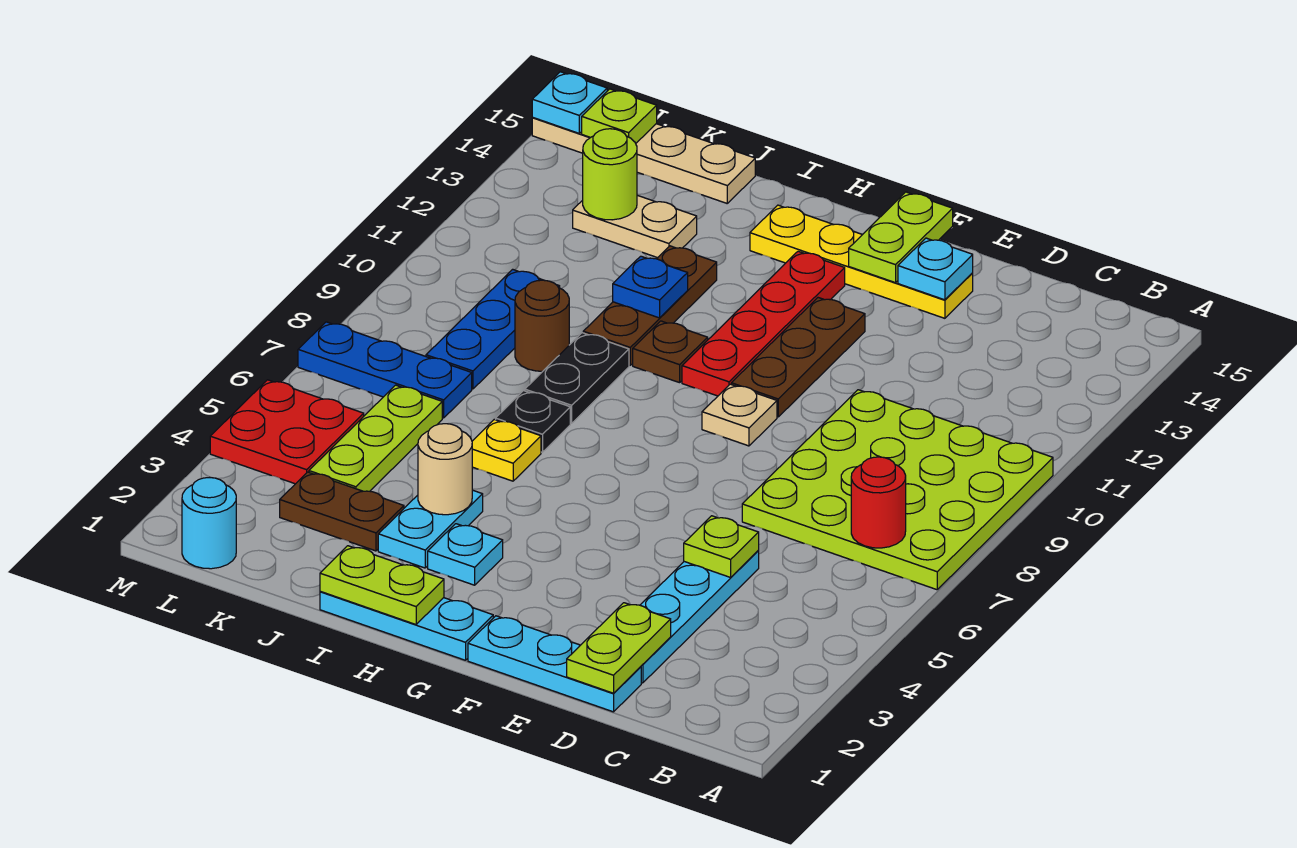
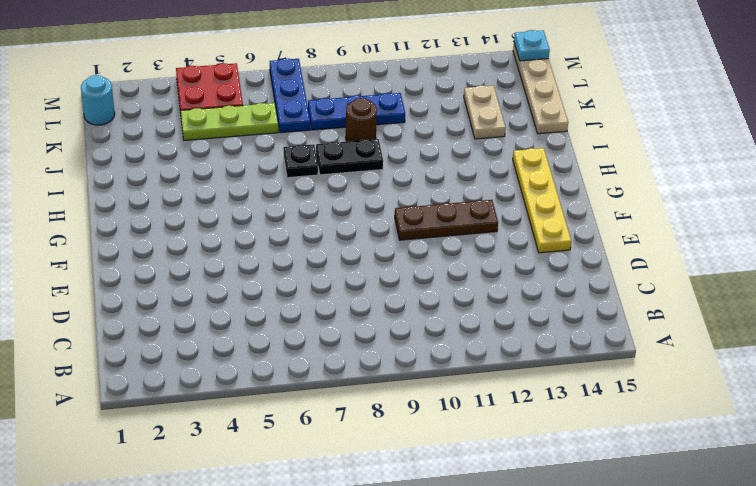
none -> lime 4x4 plate [742,390,1053,590]
none -> cyan 1x3 plate [468,616,641,712]
none -> cyan 1x4 plate [640,551,759,683]
none -> tan 1x1 plate [702,384,777,446]

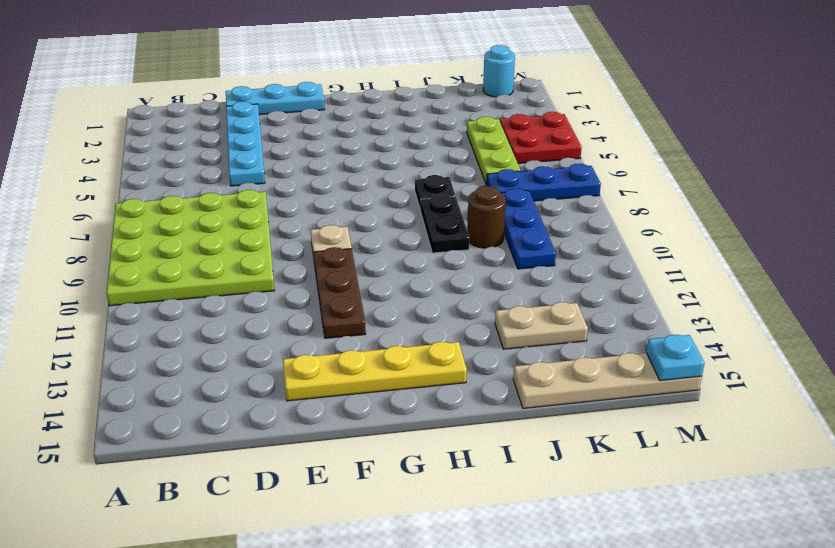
none -> cyan 1x3 plate [320,591,493,660]
none -> red 1x4 plate [682,251,845,396]
none -> cyan 1x1 plate [428,524,503,585]
none -> brown 1x1 plate [633,321,708,383]

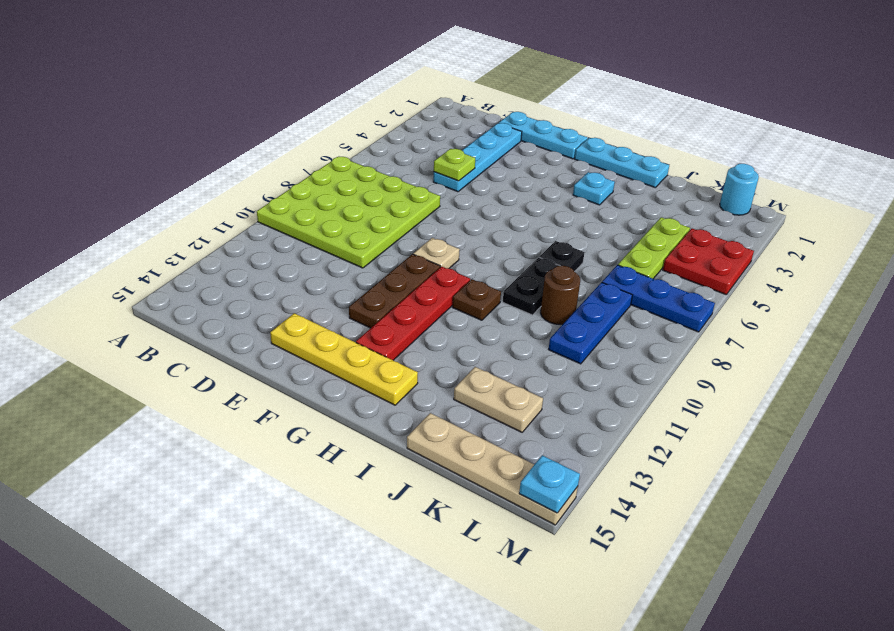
none -> cyan 1x2 plate [378,490,483,568]
none -> yellow 1x1 plate [472,420,541,481]
none -> brown 1x3 plate [583,246,717,365]
none -> brown 1x2 plate [280,472,404,551]

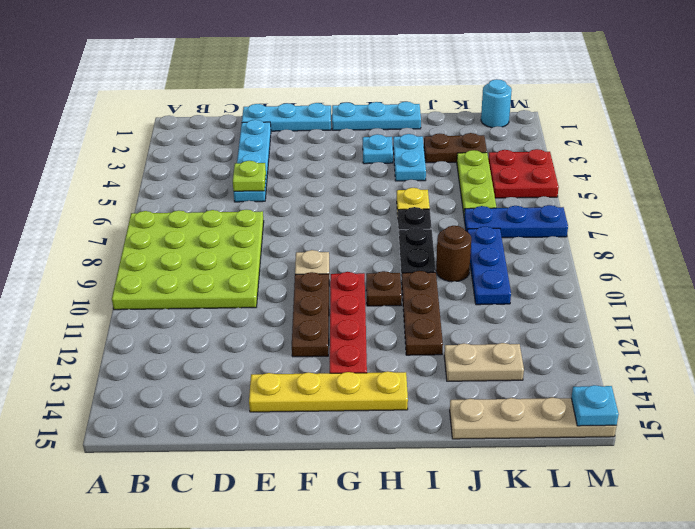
none -> red 1x1 round brick [851,457,906,548]
none -> lime 1x2 plate [567,603,671,693]
none -> cyan 1x1 plate [898,238,973,300]
none -> lime 1x2 plate [849,192,953,283]

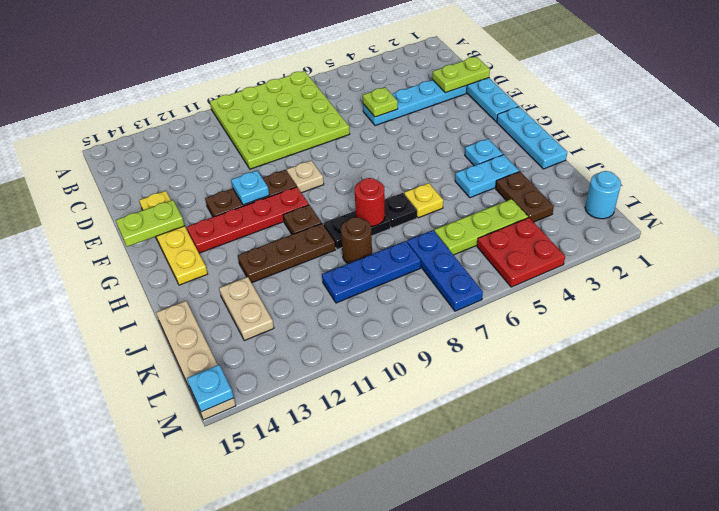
cyan 1x1 plate [231,171,269,205] -> cyan 1x1 plate moved to [898,238,973,300]
red 1x1 round brick [355,178,385,226] -> red 1x1 round brick moved to [851,457,906,548]
none -> lime 1x2 plate [320,546,444,624]
none -> tan 1x1 round brick [418,424,472,515]
none -> blue 1x1 plate [613,256,688,318]
none -> lime 1x1 round brick [583,129,637,220]

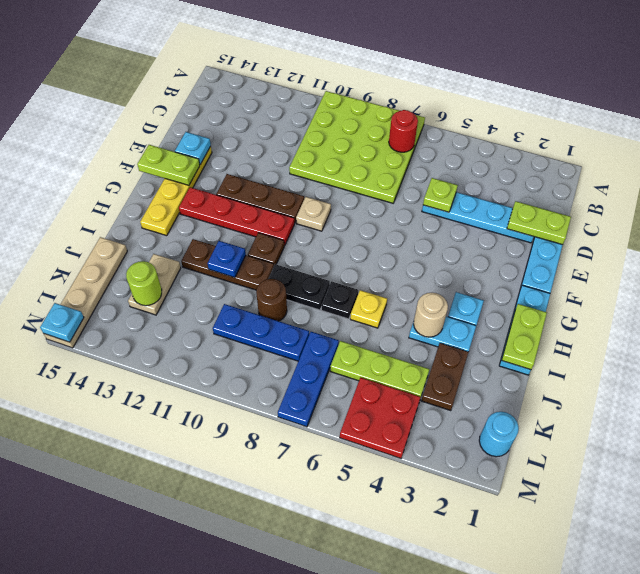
none -> lime 1x1 plate [582,89,657,143]

